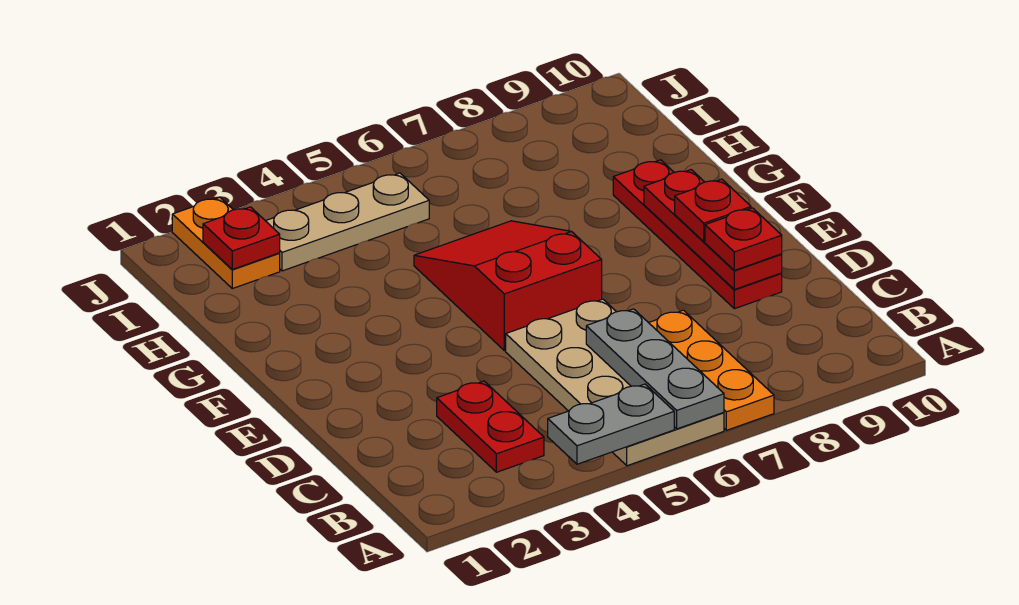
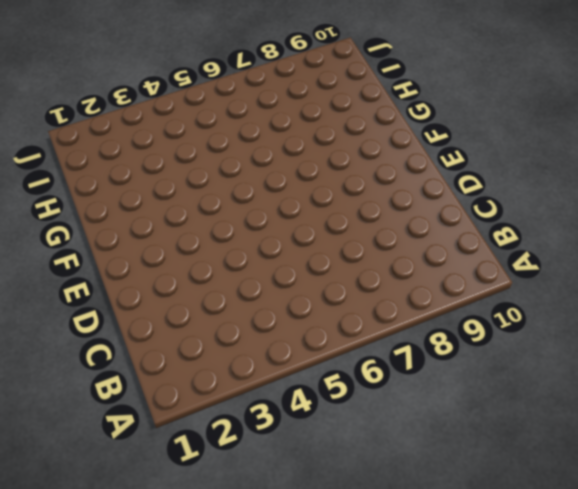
none -> tan 2x4 plate [506,299,724,466]
none -> orange 1x3 plate [649,310,774,430]
none -> red 1x2 plate [437,381,544,472]

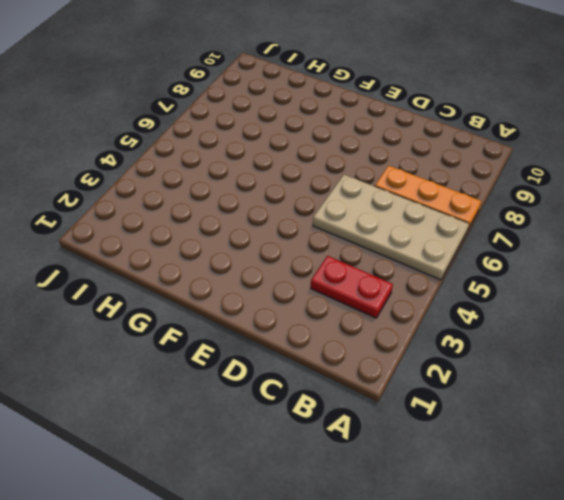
none -> red 1x4 plate [613,160,782,309]
none -> red 2x3 slope [414,221,602,351]
none -> orange 1x2 plate [172,197,280,289]

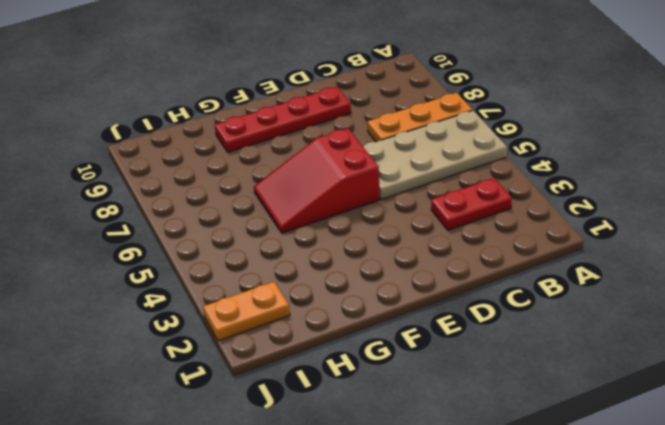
none -> tan 1x3 plate [266,173,429,271]
none -> grey 1x2 plate [548,384,674,464]
none -> grey 1x3 plate [586,309,724,429]

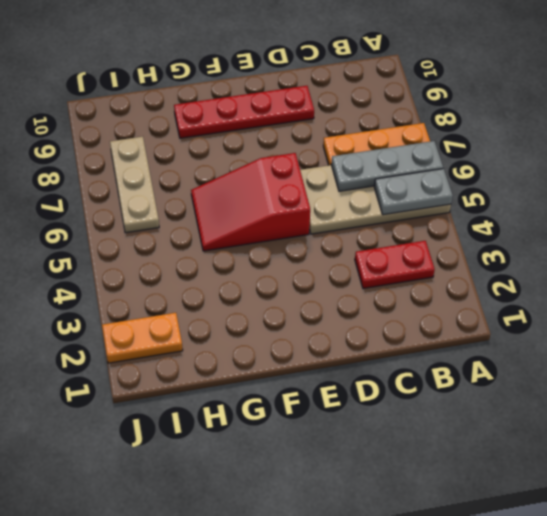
grey 1x2 plate [374,169,453,215] -> grey 1x2 plate turned to [548,384,674,464]
tan 1x3 plate [110,137,159,233] -> tan 1x3 plate moved to [266,173,429,271]
none -> red 1x3 plate [644,170,782,290]
none -> red 1x1 plate [203,207,280,269]
none -> red 1x1 plate [705,208,782,270]

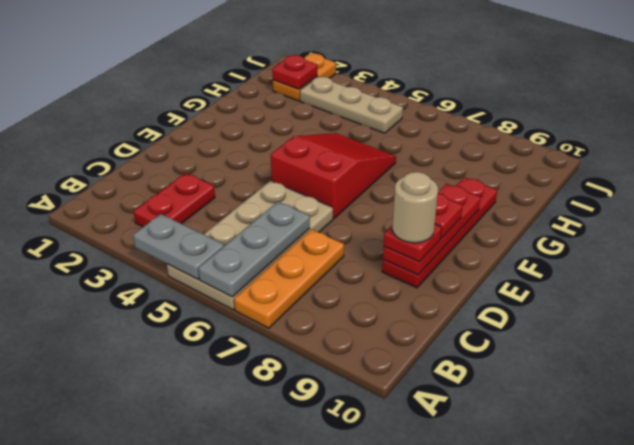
tan 1x1 round brick [392,172,438,243] -> none

